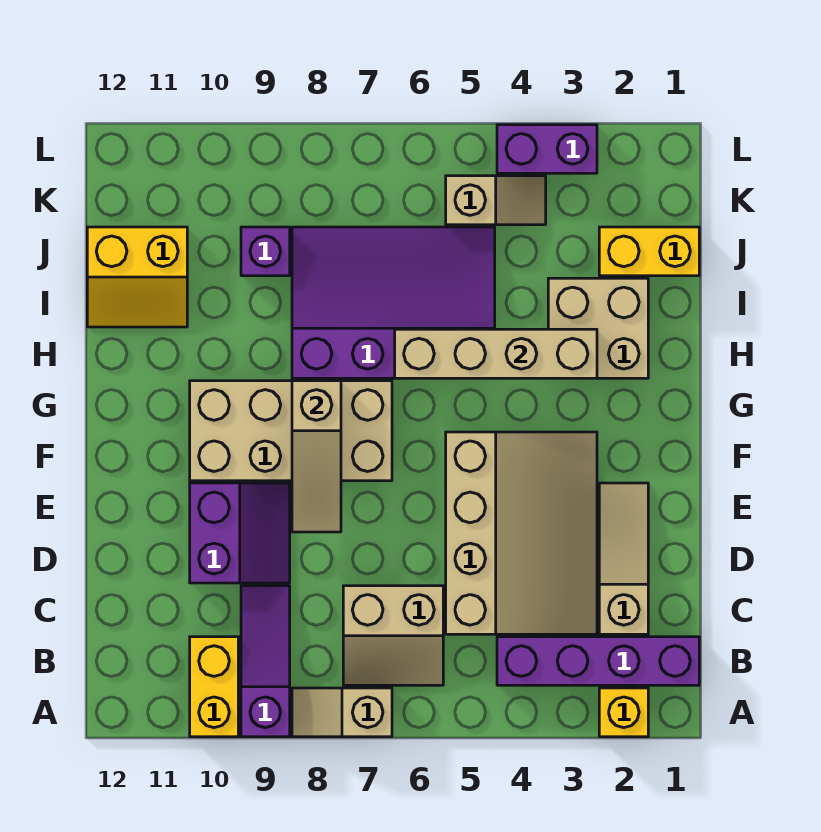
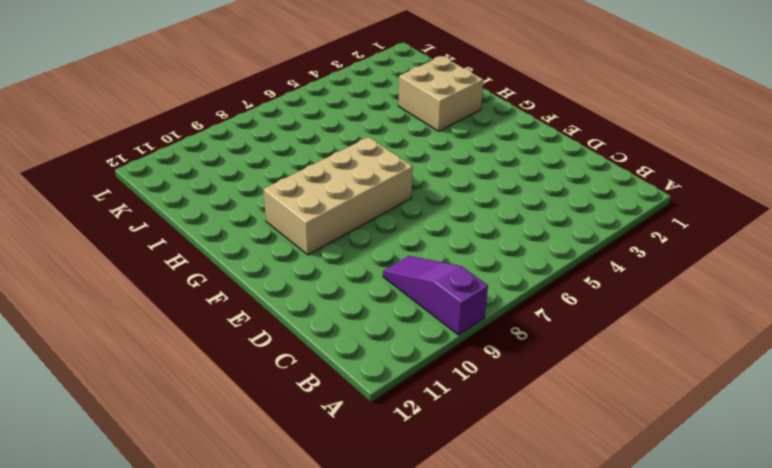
none -> yellow 1x1 brick [599,688,648,737]
none -> tan 1x2 slope [292,688,392,737]
none -> yellow 1x2 brick [190,637,238,737]

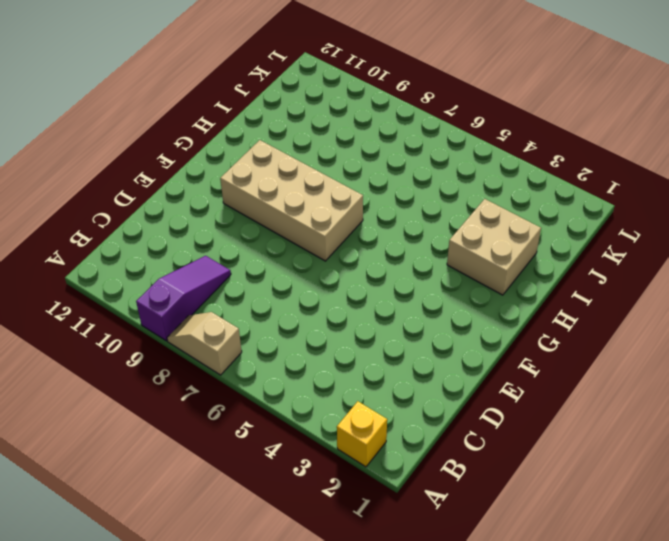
none -> yellow 1x2 brick [190,637,238,737]
none -> purple 1x4 brick [497,637,699,685]
none -> tan 2x2 slope [343,586,443,685]

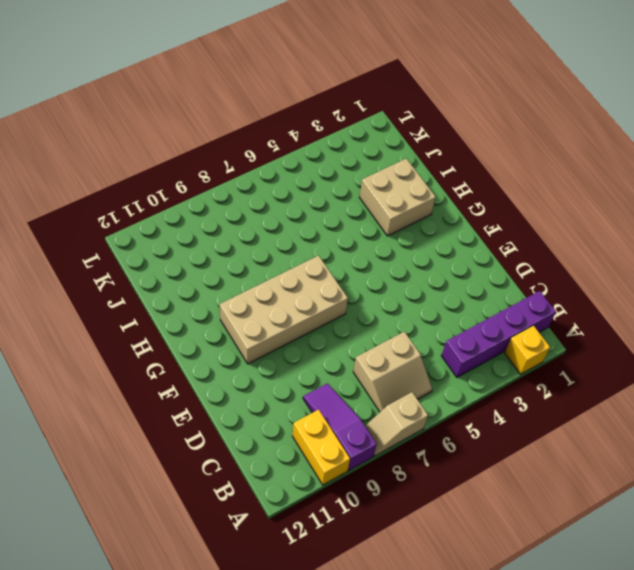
none -> tan 1x3 slope [599,483,648,634]
none -> tan 3x4 slope [446,432,597,634]
none -> purple 2x2 slope [190,483,290,583]

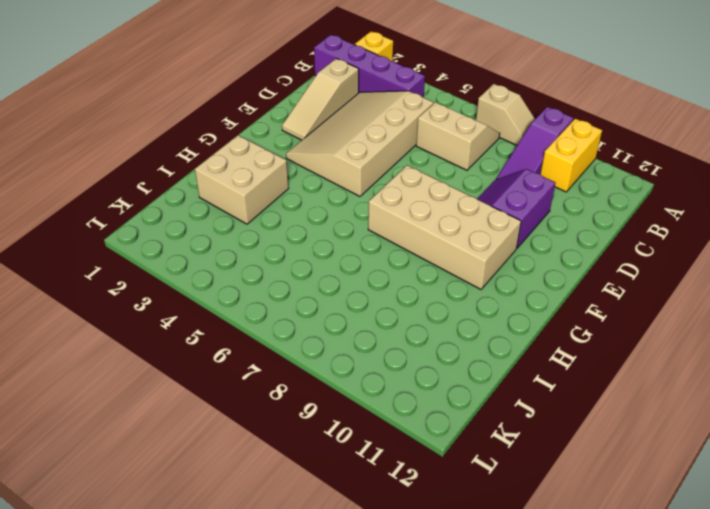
none -> purple 3x4 slope [292,227,495,378]
none -> yellow 2x2 slope [87,227,187,327]
none -> yellow 1x2 brick [599,227,699,276]

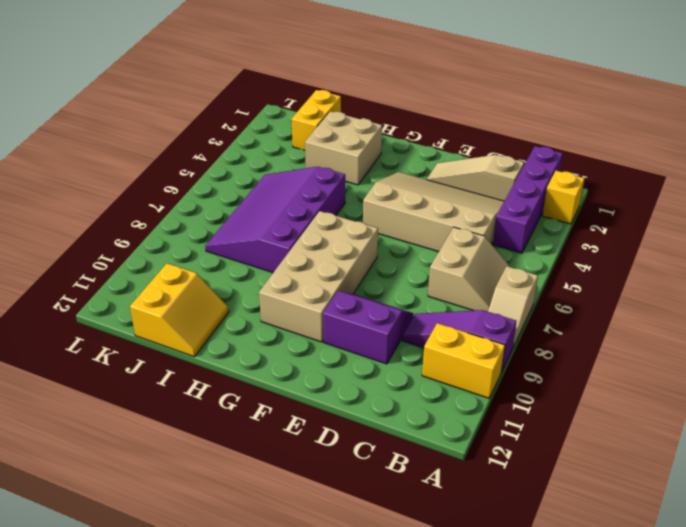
none -> purple 1x1 brick [241,227,290,276]
none -> tan 1x2 slope [446,176,546,225]
none -> purple 1x2 brick [497,125,597,173]

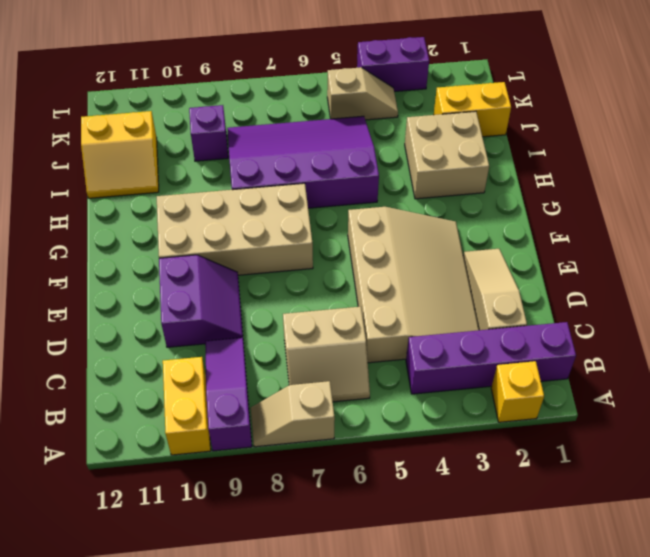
none -> tan 1x3 slope [292,381,341,532]
none -> tan 1x4 brick [395,329,597,378]

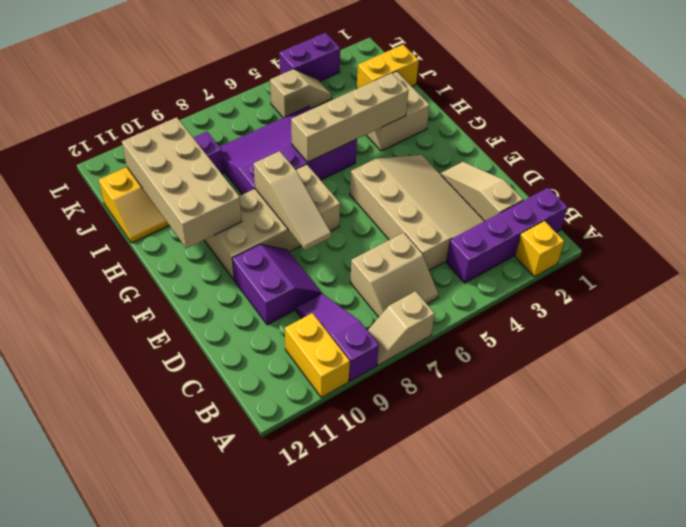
tan 2x4 brick [122,117,242,249] -> none

